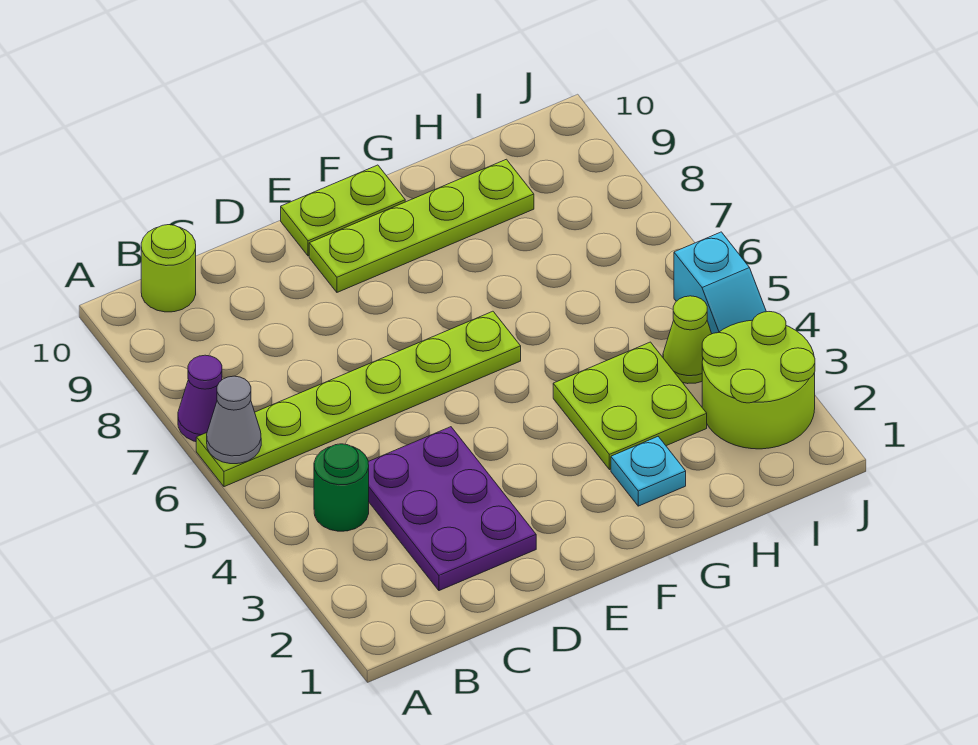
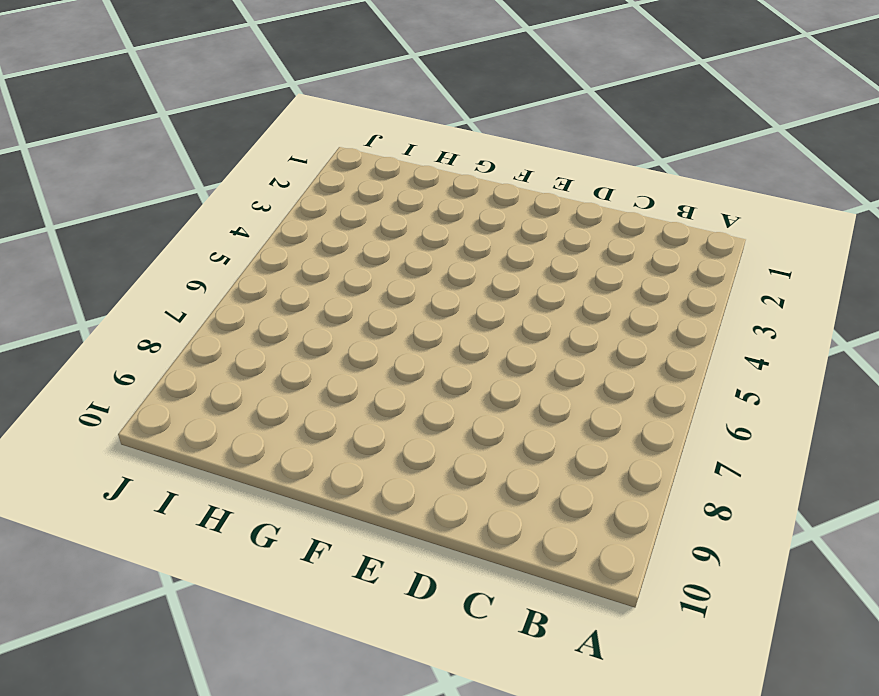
none -> lime 1x6 plate [196,311,521,487]
none -> purple 1x1 cone [178,355,222,442]
none -> green 1x1 round brick [314,444,369,531]

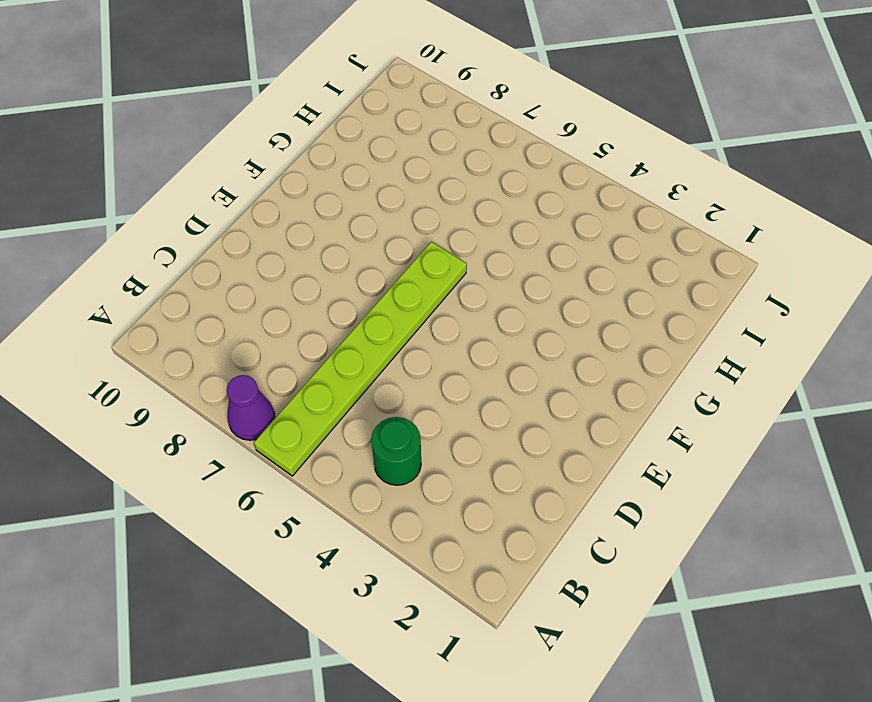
none -> lime 1x1 round brick [141,225,196,312]
none -> purple 2x3 plate [368,427,536,591]
none -> lime 1x4 plate [309,159,534,292]

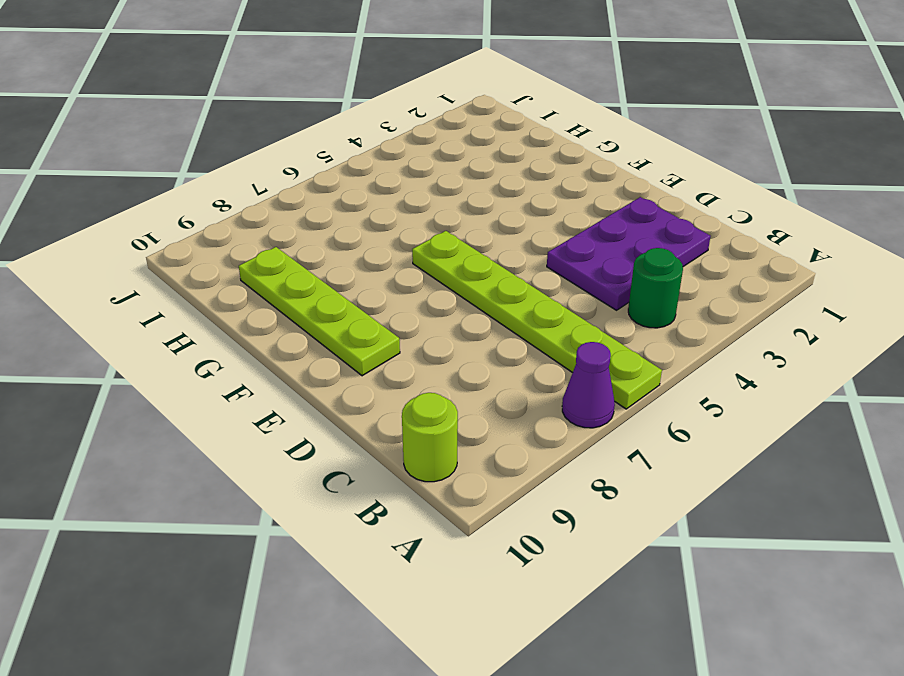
none -> lime 1x2 plate [281,165,405,256]
none -> cyan 1x1 plate [611,437,686,506]
none -> lime 2x2 plate [553,342,707,470]

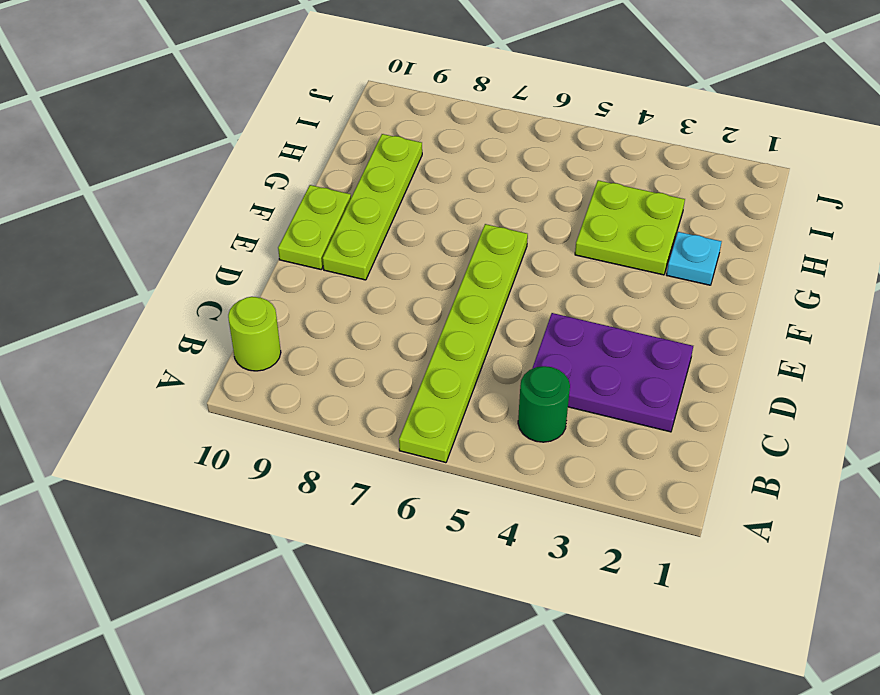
none -> purple 1x1 cone [178,355,222,442]
none -> lime 2x2 round brick [702,312,815,449]
none -> lime 1x1 cone [663,296,712,384]

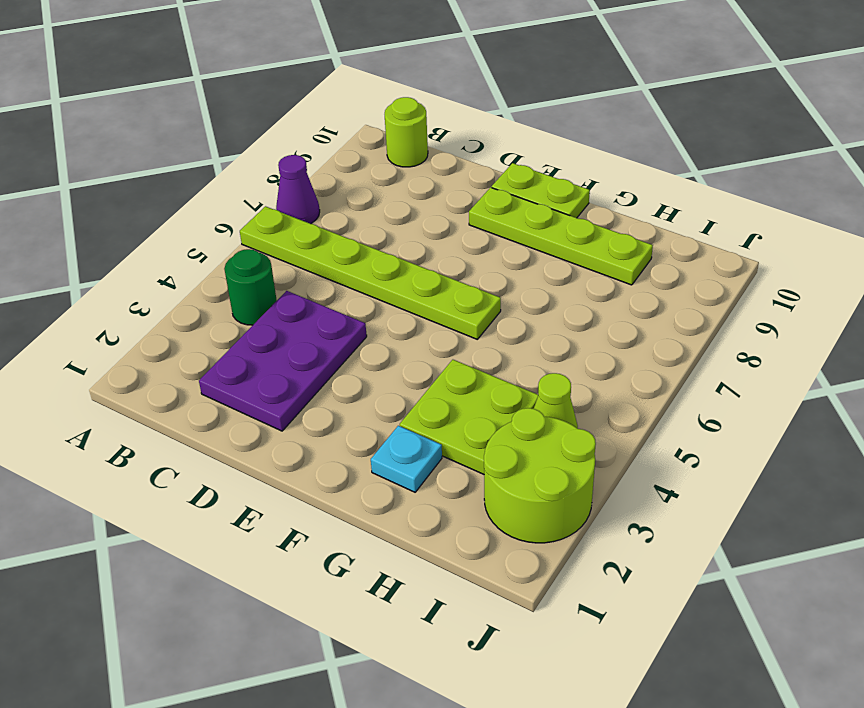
none -> cyan 1x2 slope [674,232,766,334]
none -> grey 1x1 cone [207,376,261,464]

